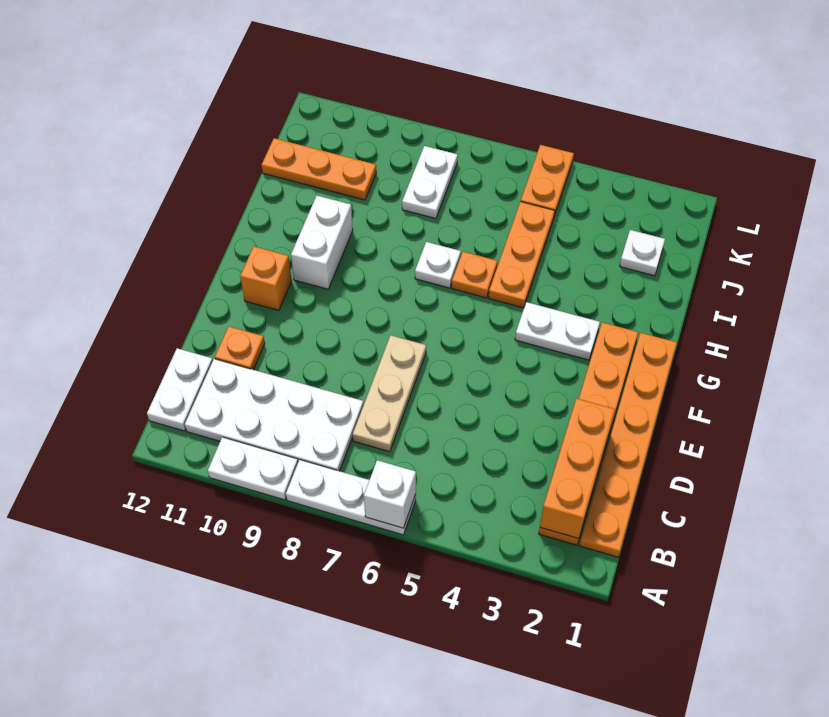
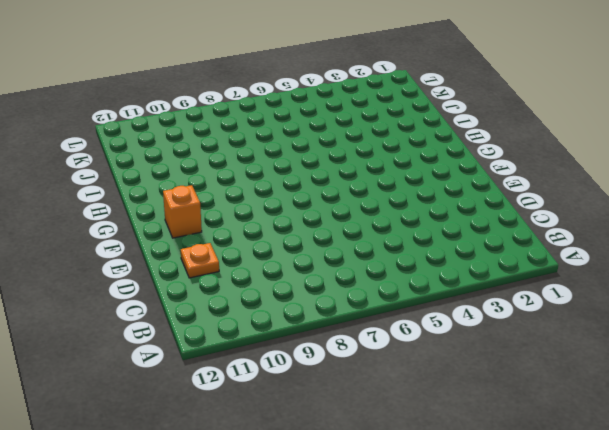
none -> white 1x3 plate [286,460,416,535]
none -> white 1x2 plate [208,437,298,500]
none -> orange 1x6 plate [579,333,677,557]

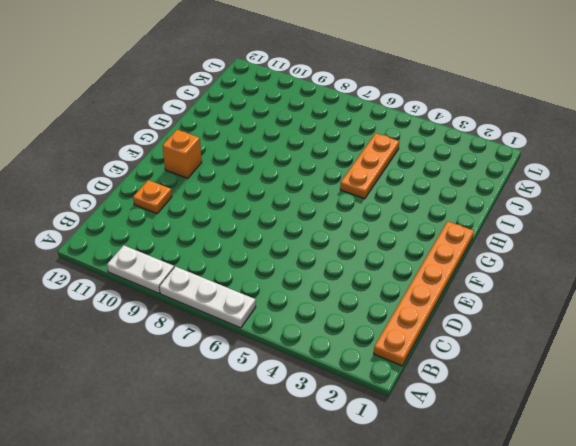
none -> orange 1x6 plate [539,322,638,545]
none -> white 2x4 plate [185,359,364,471]
none -> white 1x2 plate [147,348,213,431]

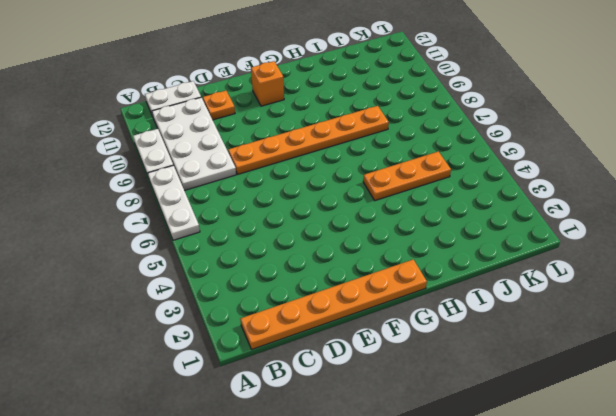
orange 1x6 plate [228,106,389,174] -> orange 1x6 plate moved to [539,322,638,545]
none -> tan 1x3 plate [353,335,426,452]
none -> white 1x2 plate [515,302,600,360]
none -> white 1x2 brick [291,196,353,289]

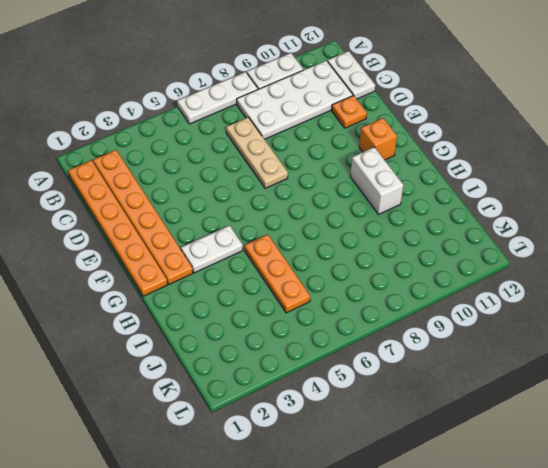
none -> orange 1x1 plate [452,252,498,298]
none -> white 1x1 plate [415,242,461,288]
none -> white 1x1 plate [620,230,665,276]

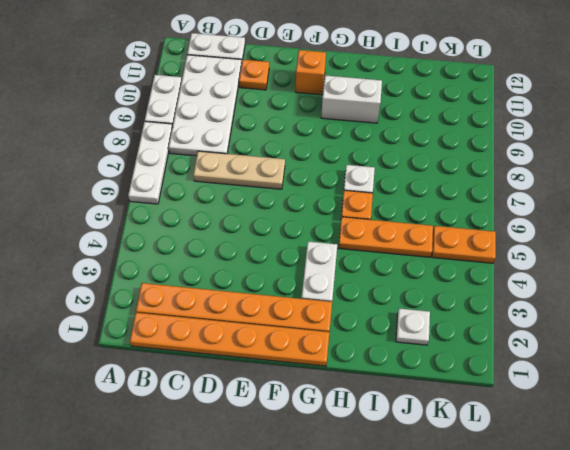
none -> white 1x2 plate [402,146,458,219]
none -> orange 1x3 plate [262,138,376,200]
none -> white 1x1 brick [364,460,416,528]

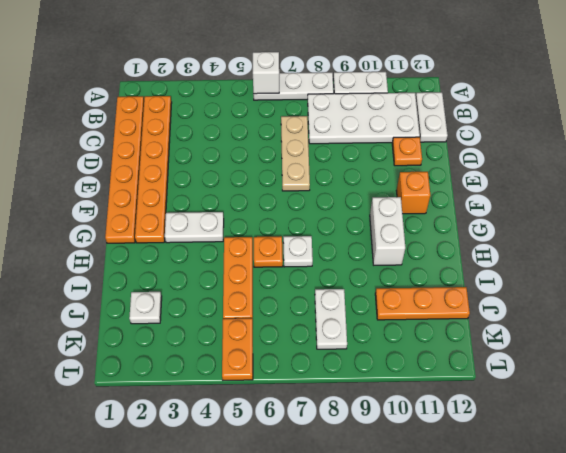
none -> orange 1x3 brick [540,398,615,539]

